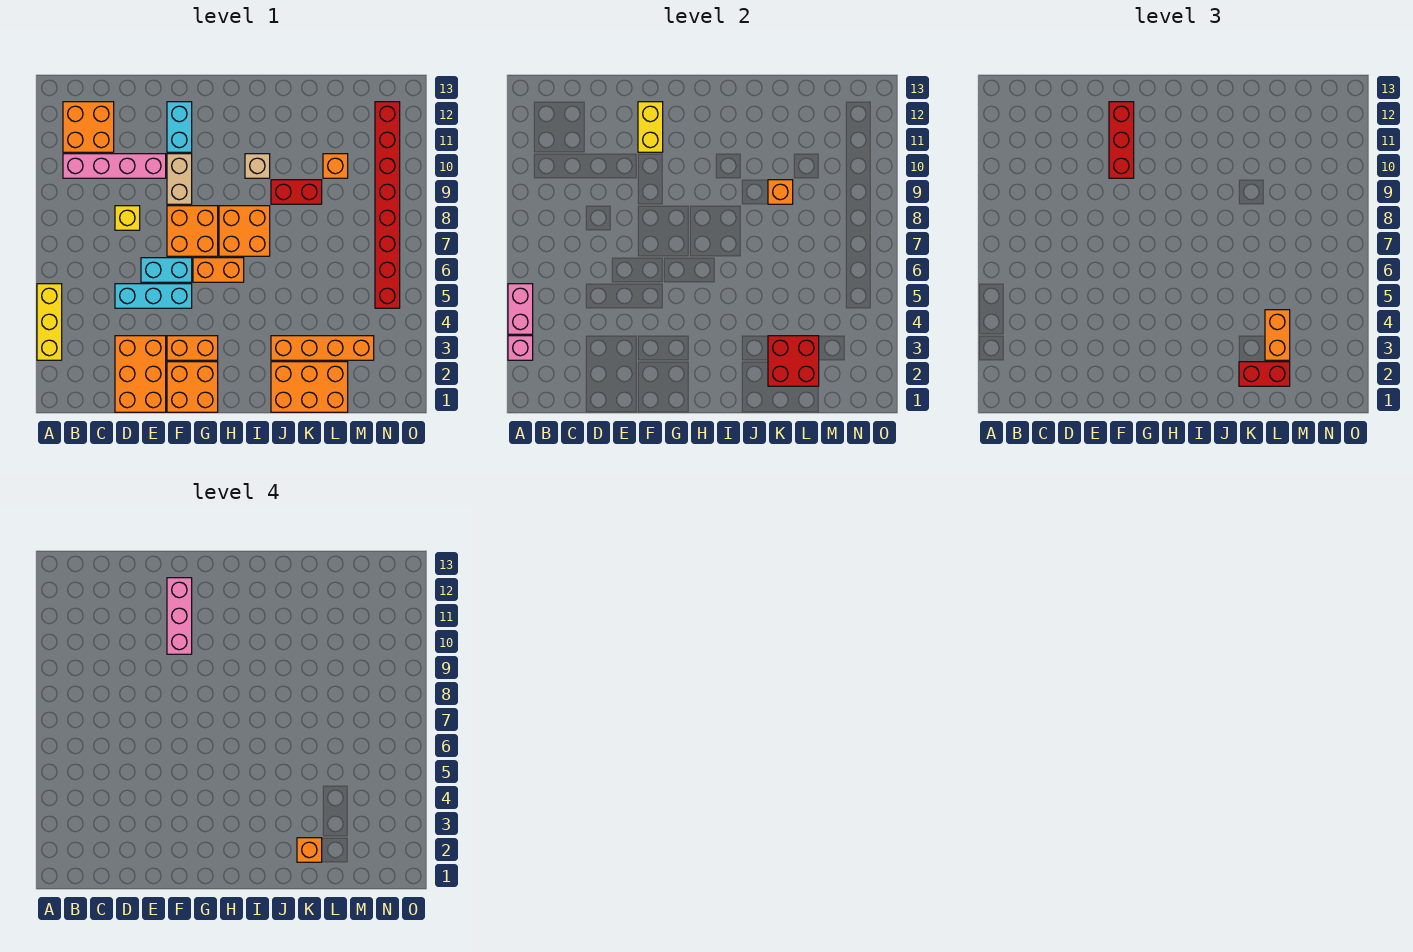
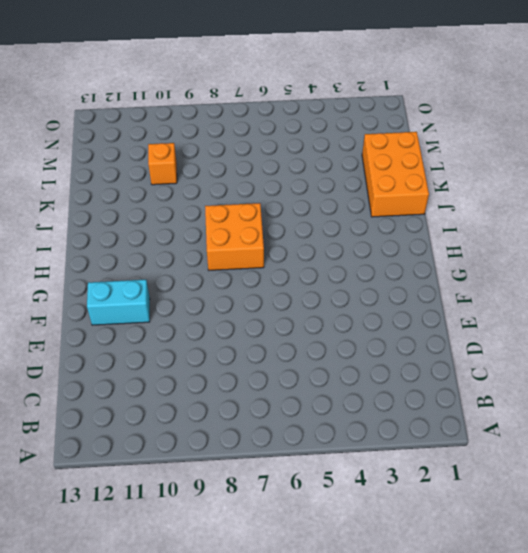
none -> yellow 1x3 brick [37,284,62,360]
none -> pink 1x4 brick [63,154,166,178]
none -> orange 2x2 brick [63,102,114,152]
none -> orange 2x3 brick [115,336,166,412]

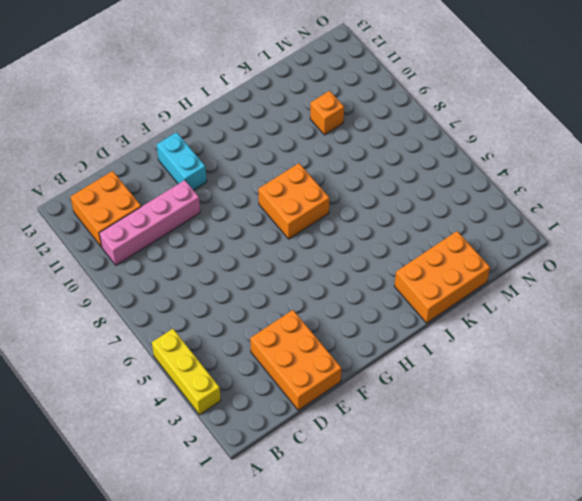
none -> cyan 1x3 brick [115,284,192,308]
none -> yellow 1x1 brick [115,206,140,230]
none -> cyan 1x2 brick [141,258,192,282]
none -> orange 2x2 brick [167,362,218,412]

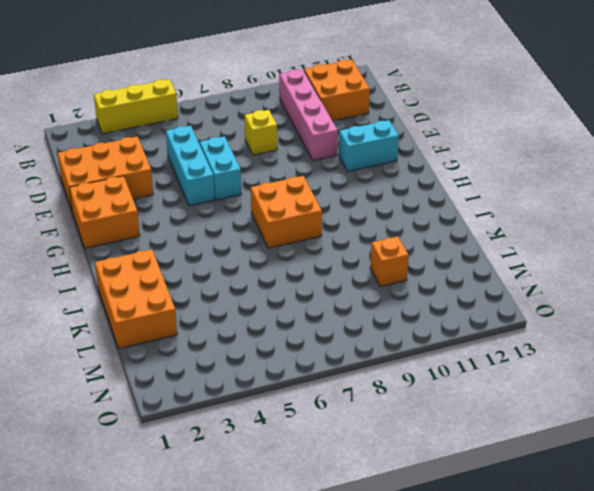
none -> orange 1x2 brick [167,336,218,360]
none -> orange 2x2 brick [167,206,218,256]
none -> tan 1x2 brick [167,154,192,204]
none -> orange 1x2 brick [193,258,244,282]

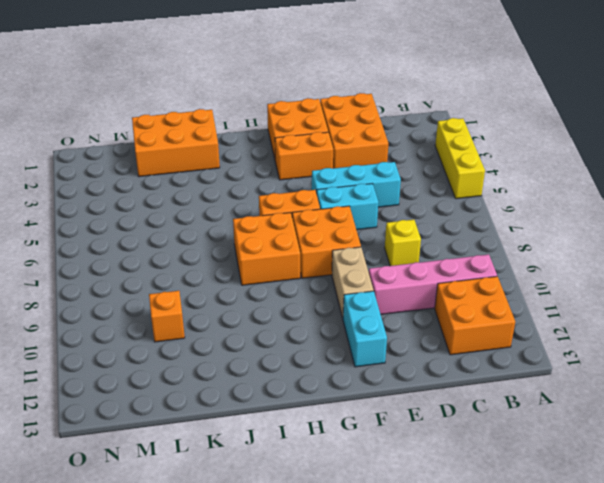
none -> tan 1x1 brick [245,154,270,178]
none -> orange 1x4 brick [271,336,374,360]
none -> red 1x2 brick [271,180,322,204]
none -> red 1x8 brick [375,102,400,308]

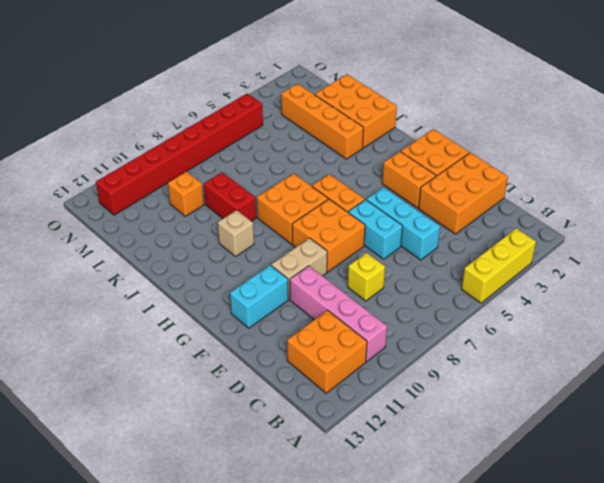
none -> pink 1x1 brick [508,336,533,360]
none -> pink 1x2 brick [508,284,533,334]
none -> yellow 1x2 brick [638,102,663,152]
none -> red 2x2 brick [768,336,819,386]

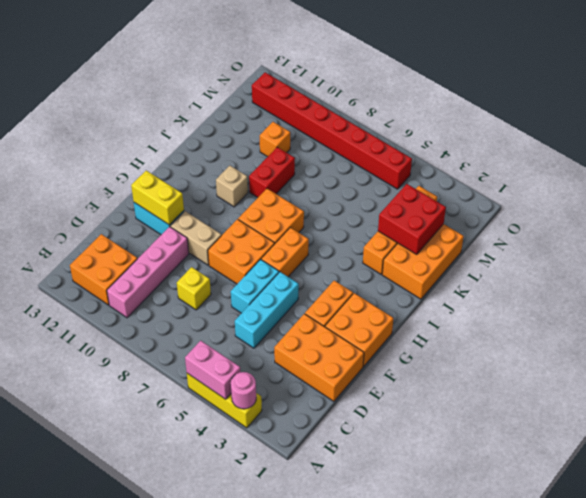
pink 1x1 round brick [231,372,256,409] -> pink 1x1 brick [508,336,533,360]
none -> orange 1x1 brick [768,180,793,204]
none -> red 1x3 brick [1109,102,1134,178]
none -> red 1x2 brick [1239,362,1290,386]
none -> orange 1x2 brick [1265,310,1290,360]

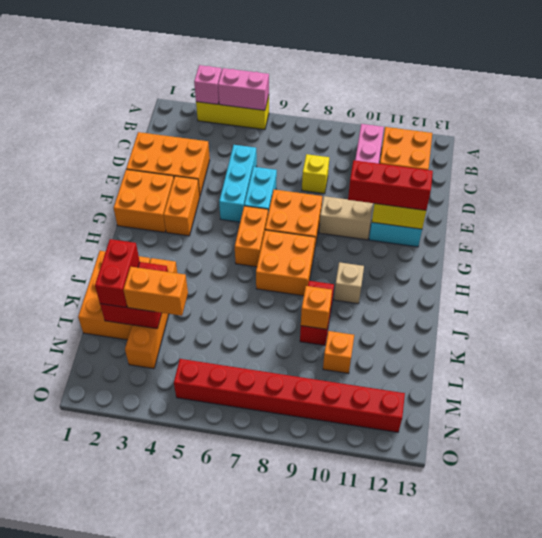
none -> pink 1x3 brick [167,578,192,654]
none -> orange 1x1 brick [297,838,322,862]

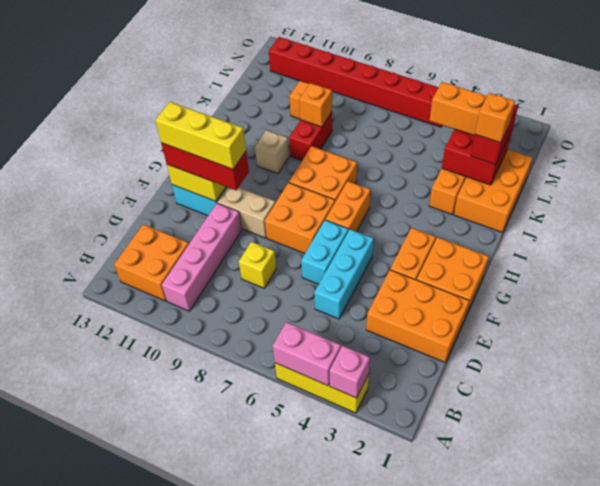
yellow 1x3 brick [155,102,246,169] -> pink 1x3 brick [167,578,192,654]

